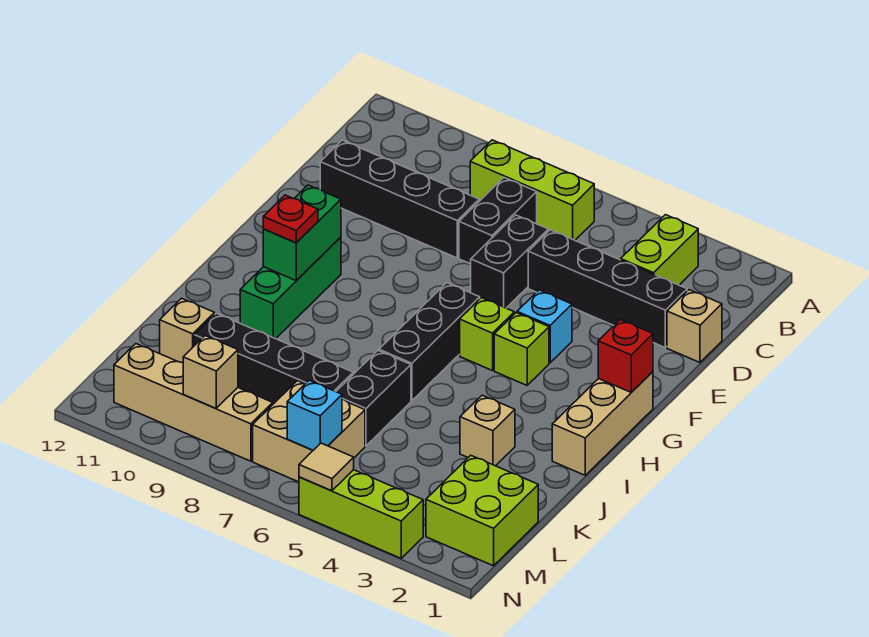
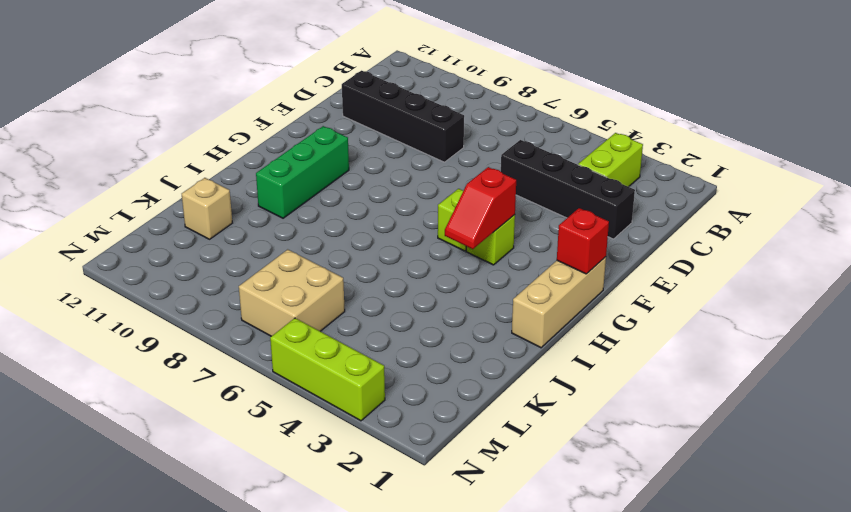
red 1x2 slope [445,167,516,249] -> none
none -> lime 1x3 brick [470,140,594,240]
none -> black 1x2 brick [459,178,537,264]
none -> tan 1x1 brick [667,290,722,362]

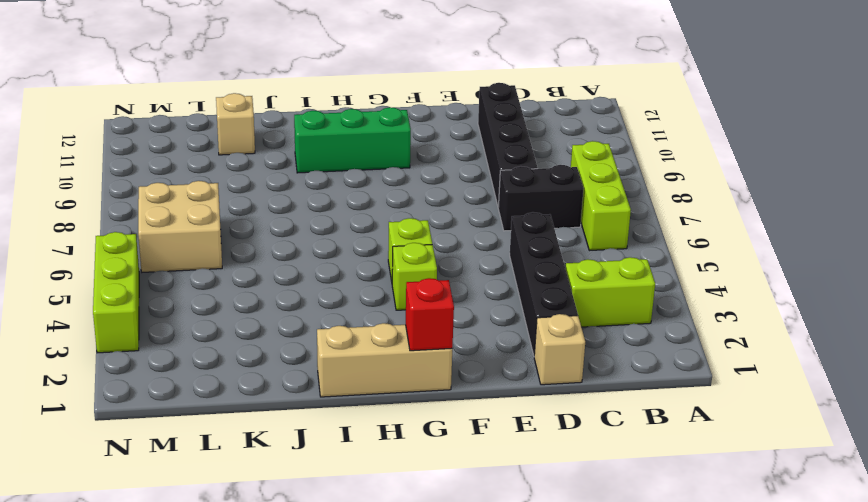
none -> black 1x2 brick [471,215,549,308]
none -> cyan 1x1 brick [517,290,572,363]
none -> black 1x3 brick [379,283,480,401]

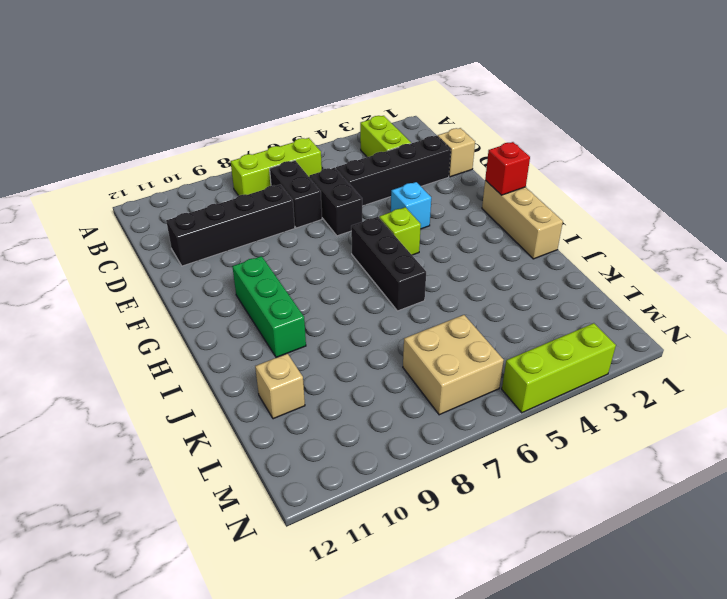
none -> lime 1x1 brick [494,313,549,385]
none -> tan 1x1 brick [460,395,515,466]
none -> black 1x2 brick [336,351,411,446]

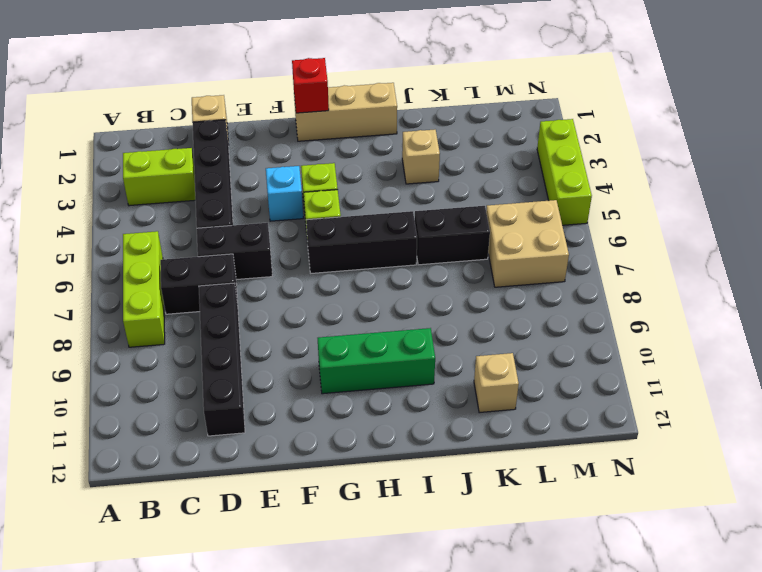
none -> black 1x4 brick [194,313,353,404]
none -> lime 2x2 brick [426,455,538,566]
none -> tan 1x4 brick [114,344,273,461]

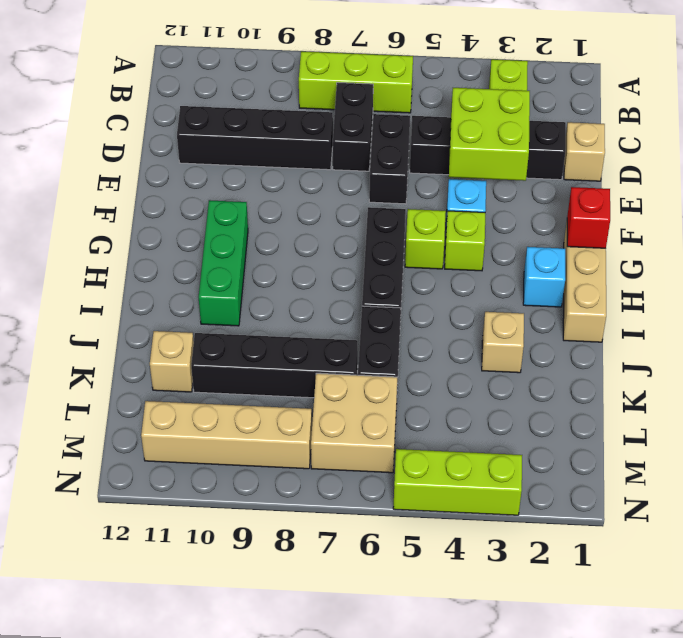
lime 2x2 brick [449,88,530,181] -> lime 2x2 brick moved to [426,455,538,566]
cyan 1x1 brick [523,247,565,307] -> cyan 1x1 brick moved to [287,380,342,450]
none -> green 1x2 brick [263,185,341,281]
none -> tan 1x1 brick [183,336,238,408]
none -> tan 1x1 tile [299,443,354,491]

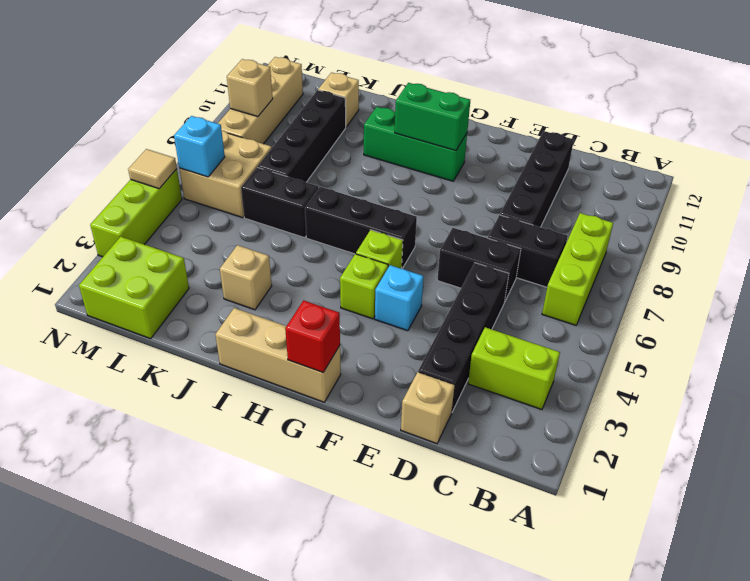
none -> red 1x1 plate [263,195,318,243]

